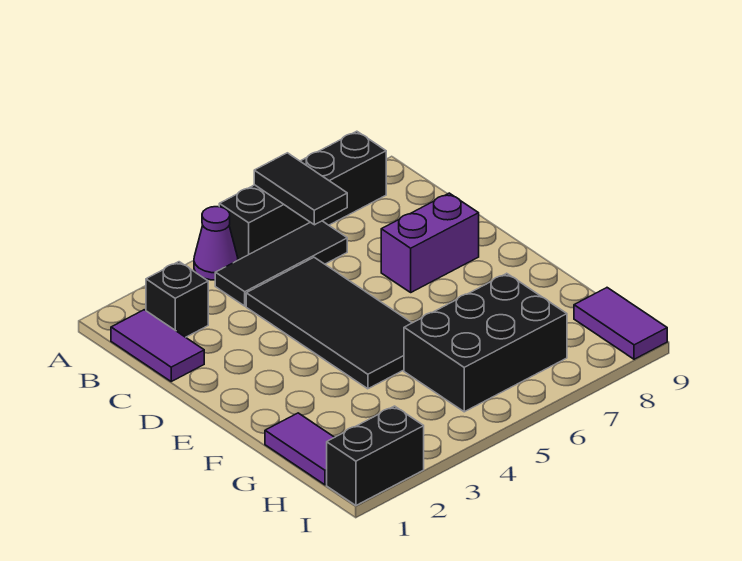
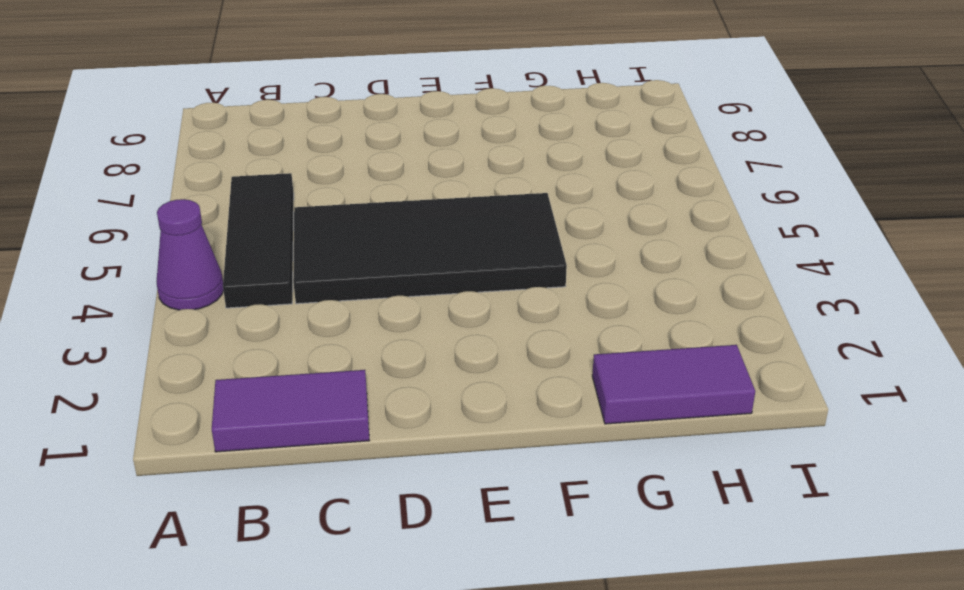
none -> black 1x4 brick [219,131,386,260]
none -> black 1x1 brick [146,262,208,337]
none -> purple 1x2 brick [381,193,479,292]

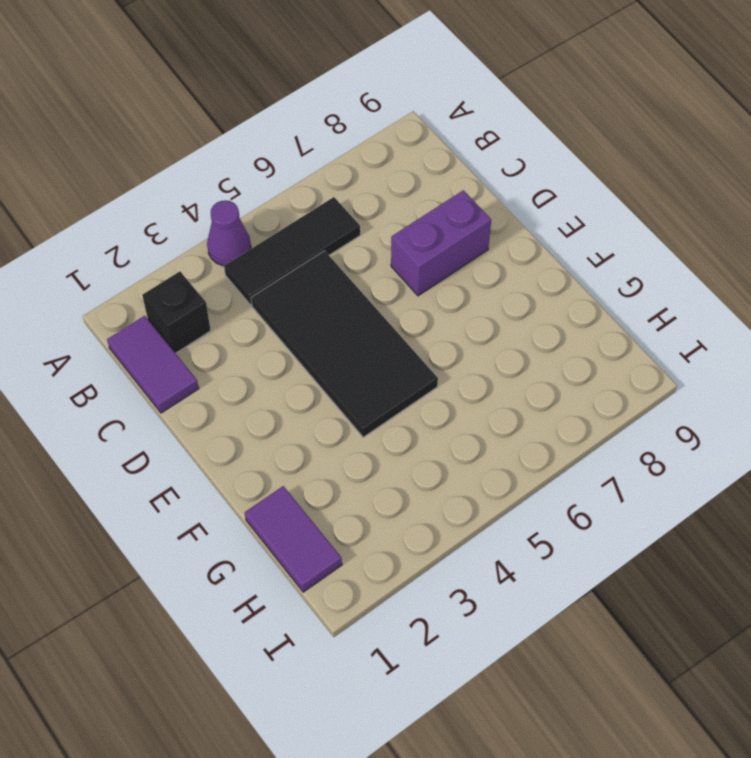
none -> black 1x4 brick [219,131,386,260]
none -> black 2x3 brick [404,273,567,412]
none -> purple 1x2 tile [574,288,667,359]

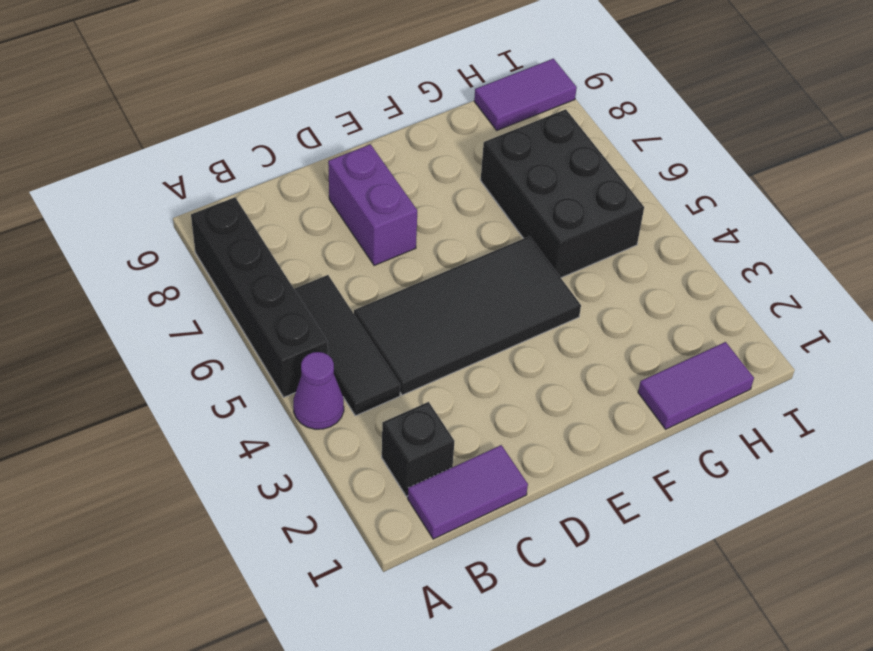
none -> black 1x2 brick [327,406,424,505]
none -> black 1x2 tile [254,153,347,225]

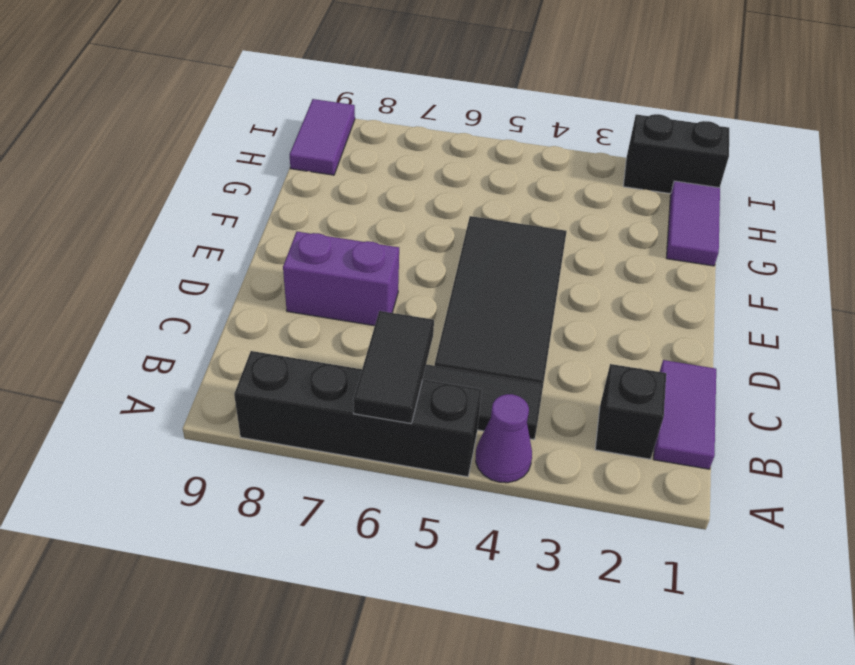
none -> black 2x3 brick [404,273,567,412]

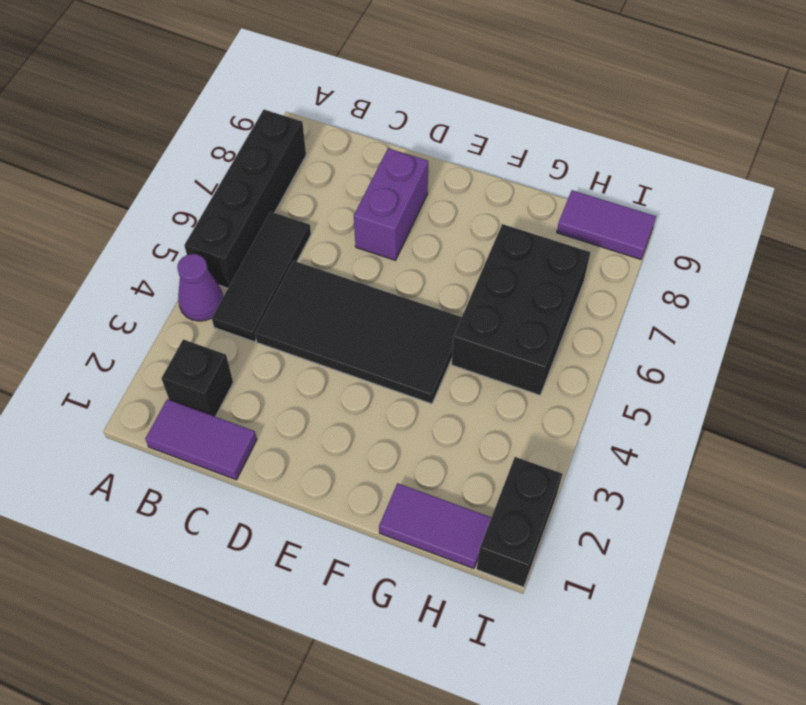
none -> black 1x2 tile [254,153,347,225]

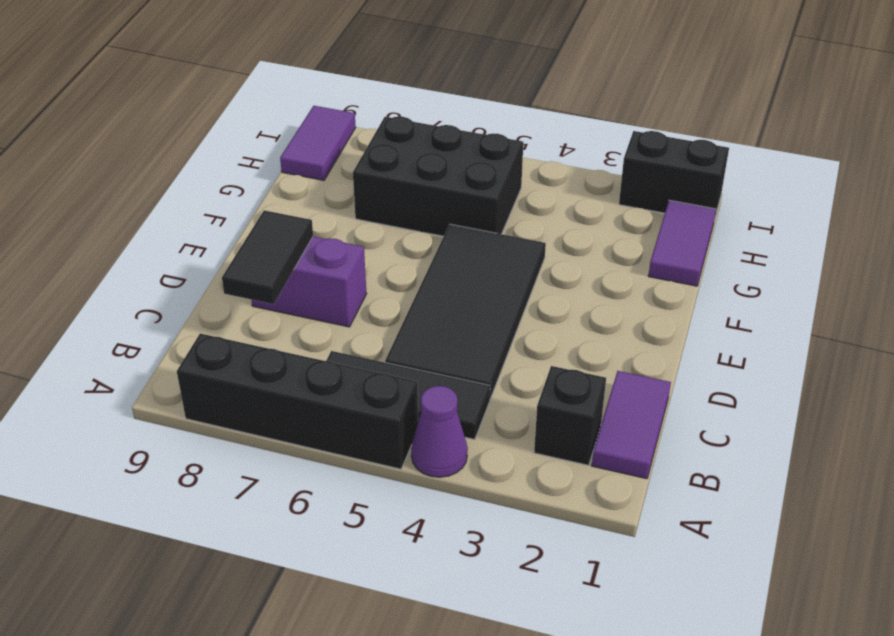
black 1x2 tile [222,210,313,304] -> black 1x2 tile moved to [254,153,347,225]

